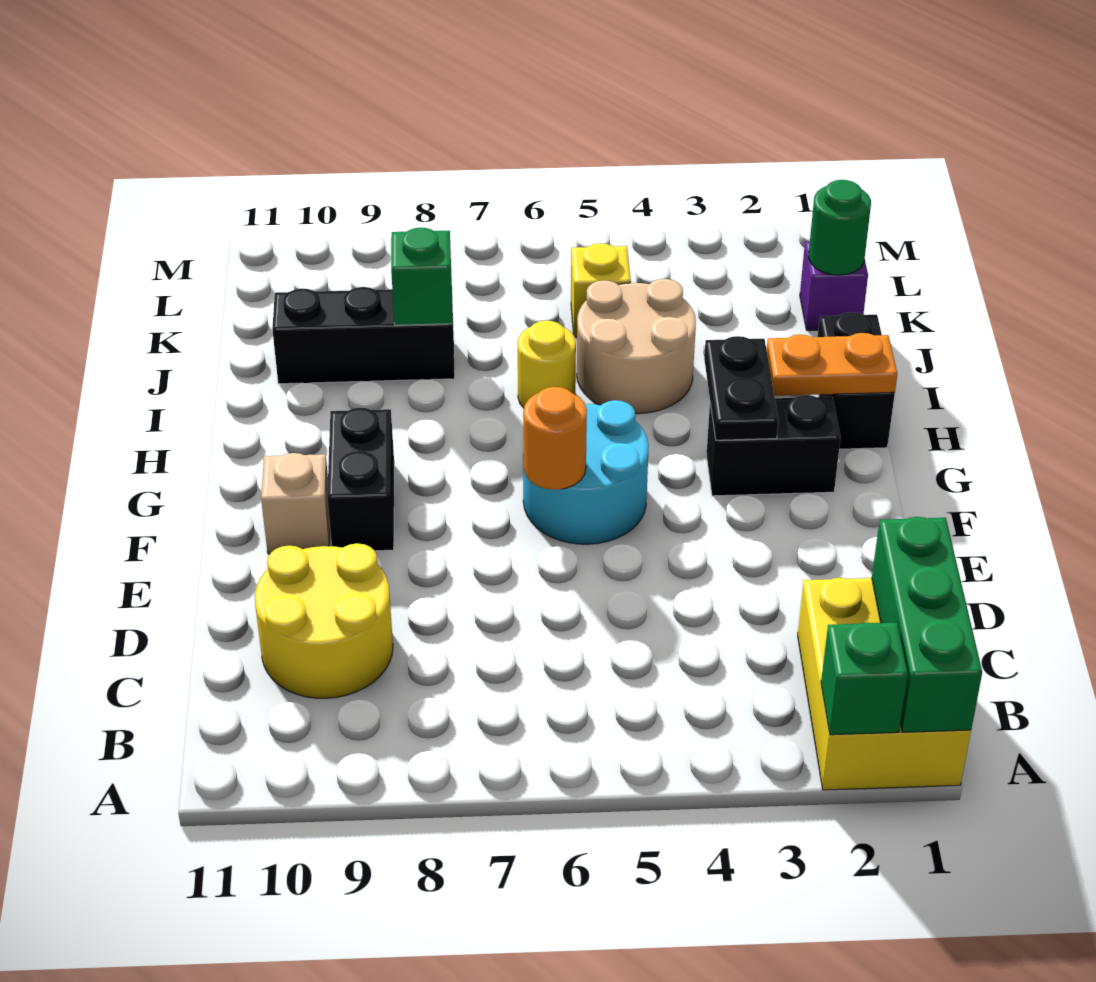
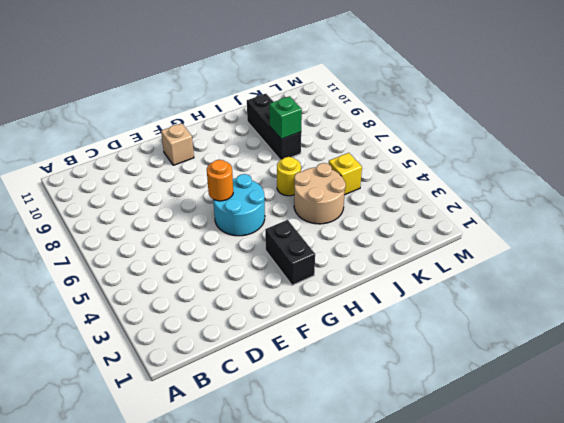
none -> yellow 2x3 brick [798,578,971,790]
none -> yellow 2x2 round brick [255,543,393,698]
none -> black 1x2 brick [327,408,394,551]

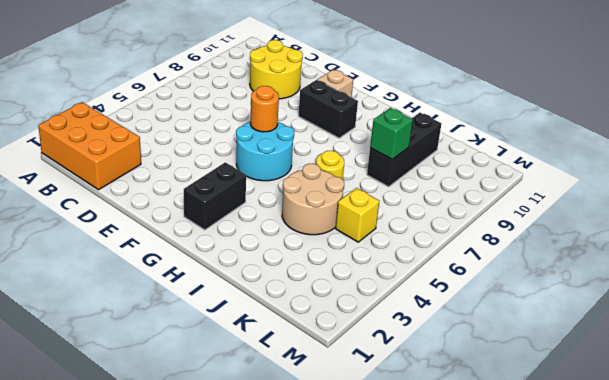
orange 2x3 brick [38,102,141,190] -> yellow 2x3 brick [798,578,971,790]
none -> black 1x2 brick [818,312,895,449]
none -> purple 1x1 brick [800,241,868,331]
none -> green 1x3 brick [872,517,982,732]

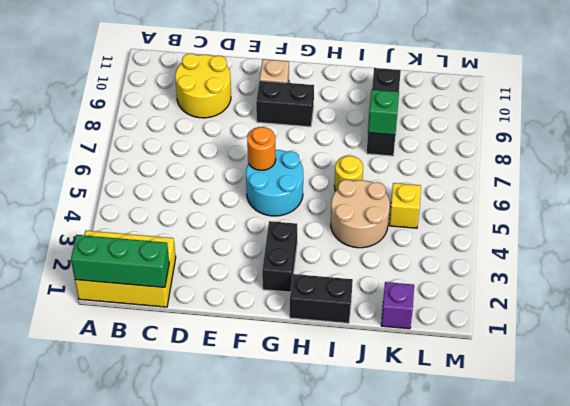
none -> green 1x1 brick [821,622,908,735]
none -> black 1x2 plate [704,336,778,440]
none -> orange 1x2 plate [766,333,897,396]

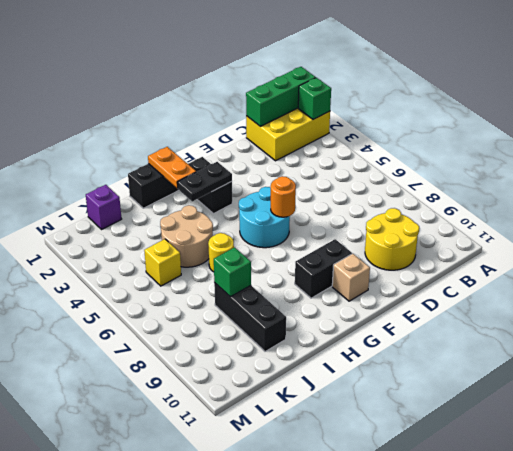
none -> green 1x1 round brick [808,180,871,275]

